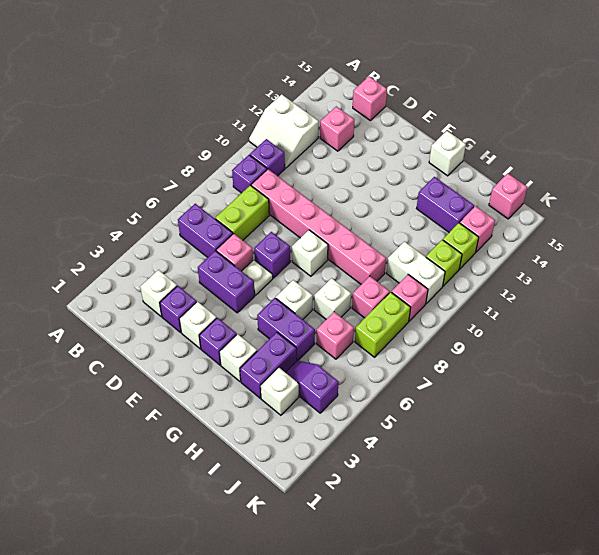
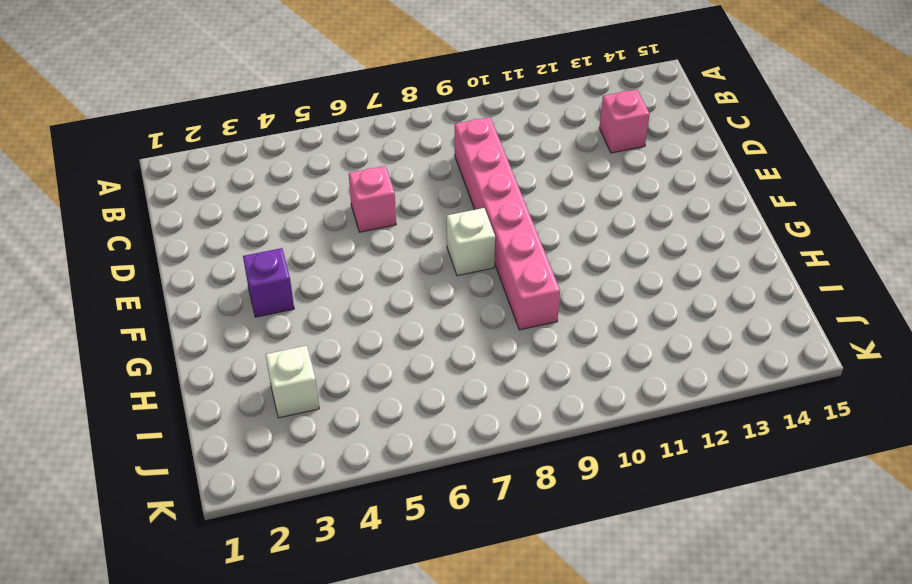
none -> white 2x2 slope [249,94,319,168]
none -> purple 1x2 brick [178,204,233,257]
none -> purple 1x1 brick [232,155,267,193]
none -> purple 1x1 brick [250,139,285,176]

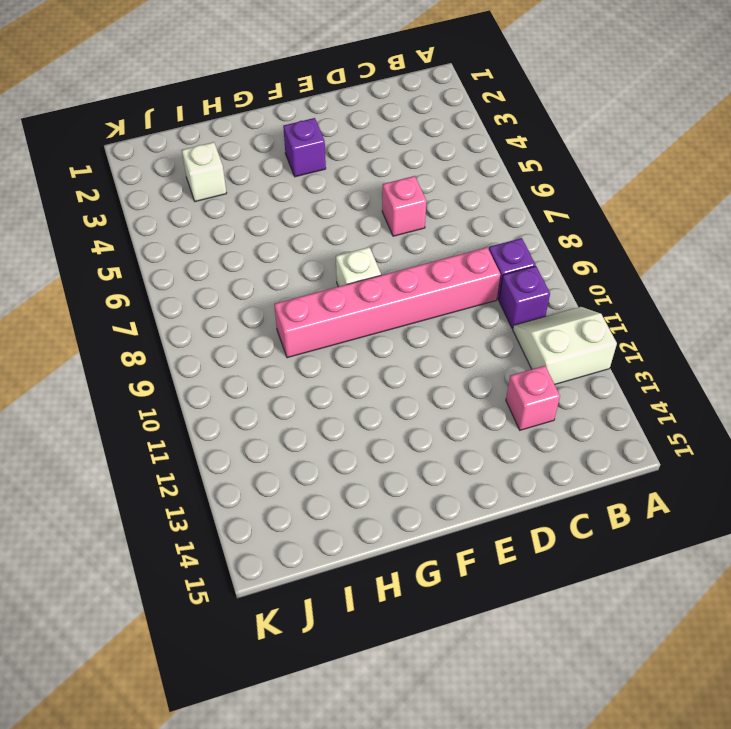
none -> purple 1x2 brick [178,204,233,257]
none -> white 1x1 brick [140,270,177,317]
none -> lime 1x2 brick [215,185,269,240]
none -> pink 1x1 brick [353,76,387,121]

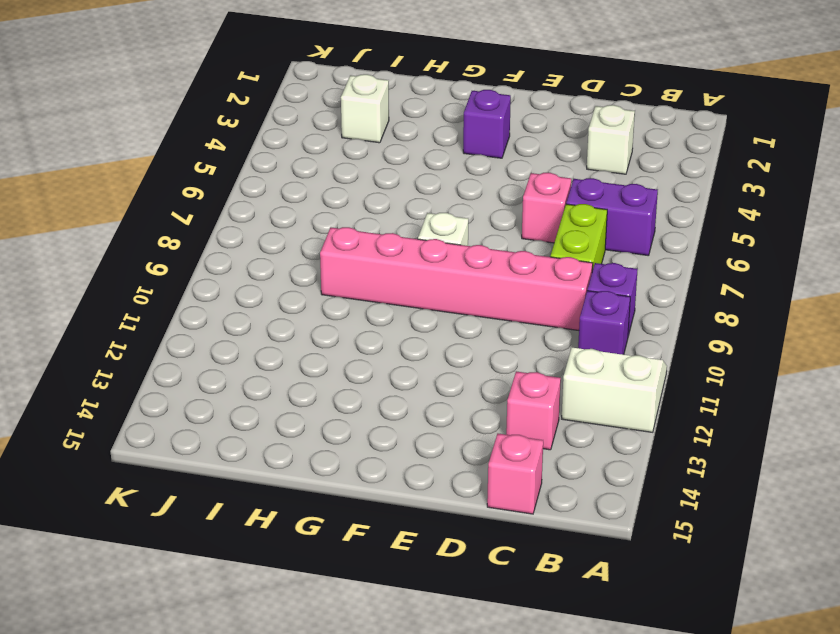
none -> purple 1x1 brick [160,286,197,332]
none -> purple 1x2 brick [198,251,255,313]
none -> white 1x1 brick [179,302,217,349]
none -> white 1x1 plate [242,260,273,295]

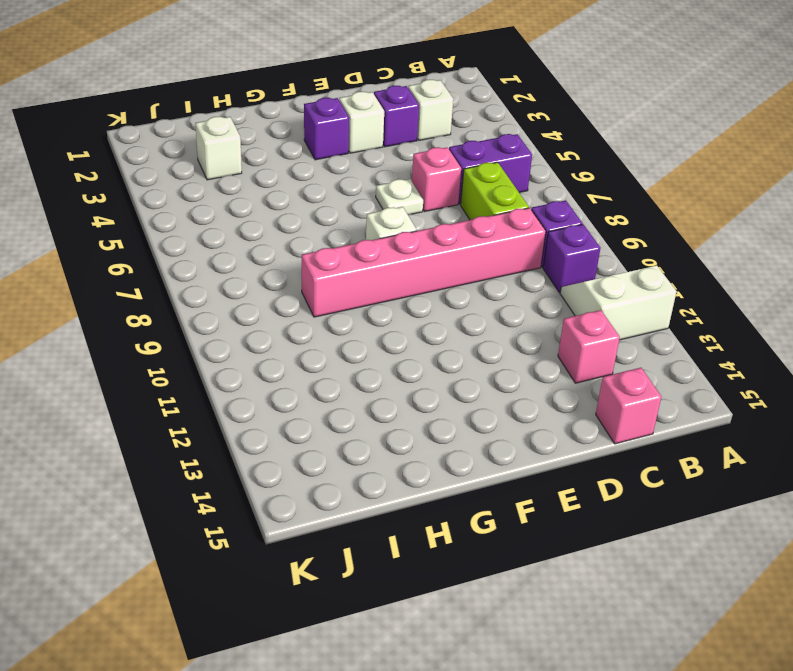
none -> purple 1x2 brick [198,251,255,313]
none -> purple 1x1 brick [254,232,290,278]
none -> white 1x1 brick [219,334,257,381]
none -> purple 1x2 brick [257,298,315,360]

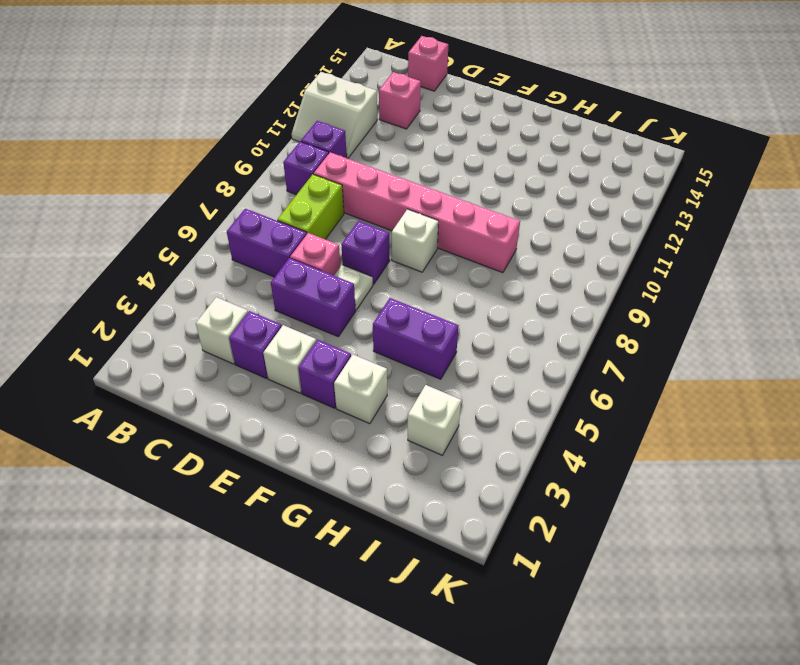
none -> white 1x1 brick [276,280,313,319]
none -> white 1x1 brick [429,131,466,176]
none -> purple 1x2 brick [240,332,297,398]
none -> white 1x1 brick [314,278,351,319]

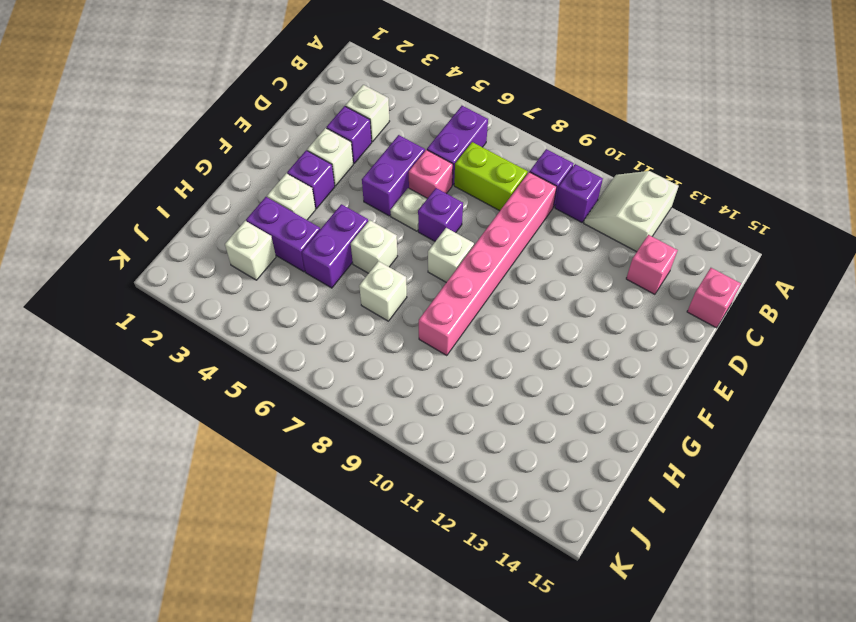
none -> white 1x1 brick [429,131,466,176]
none -> purple 1x2 brick [417,177,474,232]
none -> purple 1x2 slope [285,360,339,413]
none -> pink 1x1 brick [316,312,354,359]

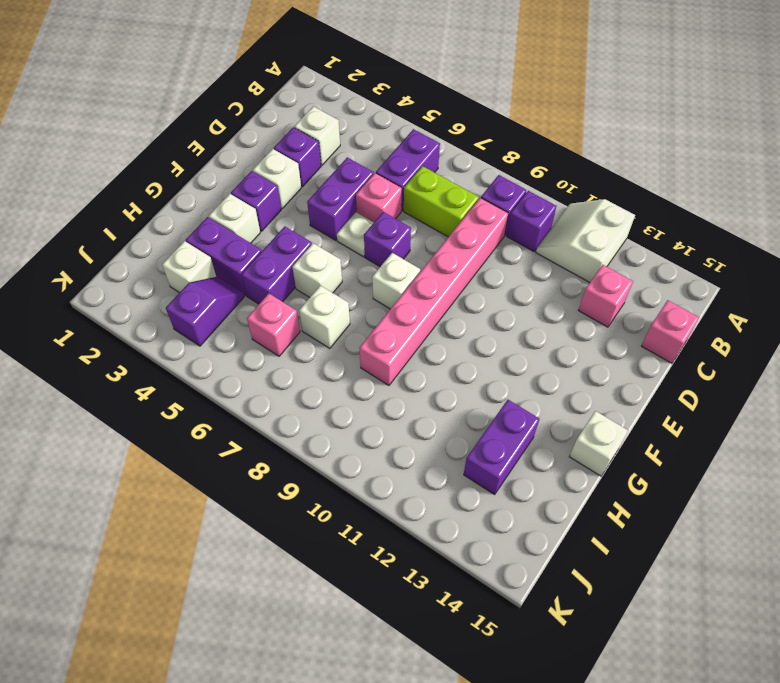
none -> pink 1x1 brick [352,276,390,318]
none -> white 1x2 brick [386,242,445,303]
none -> lime 1x2 brick [355,292,411,357]
none -> pink 1x1 brick [391,275,428,321]

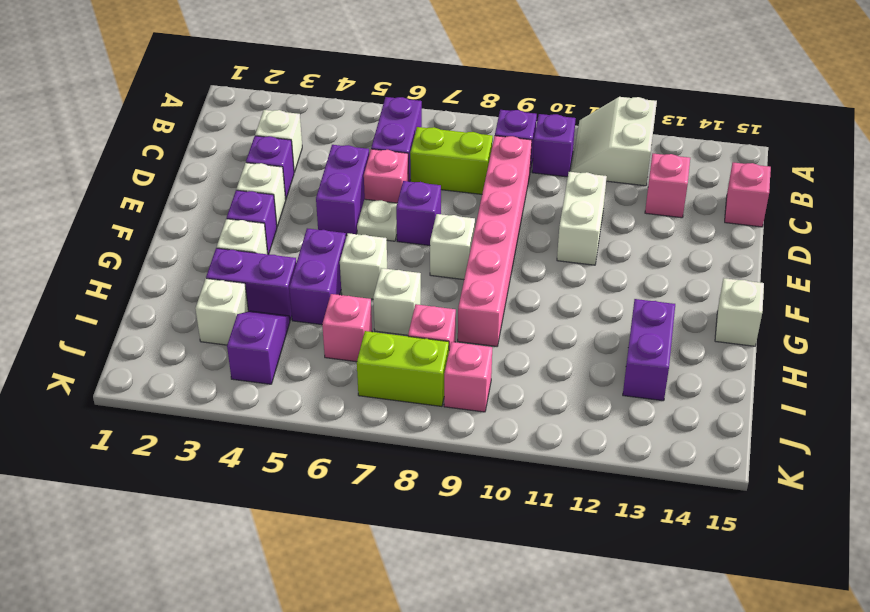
white 1x2 brick [557,171,607,265] -> white 1x2 brick moved to [386,242,445,303]
none -> lime 1x1 brick [426,240,462,286]
none -> lime 1x1 brick [443,223,479,269]
none -> pink 1x1 brick [460,206,495,252]
none -> pink 1x1 brick [489,173,527,219]

